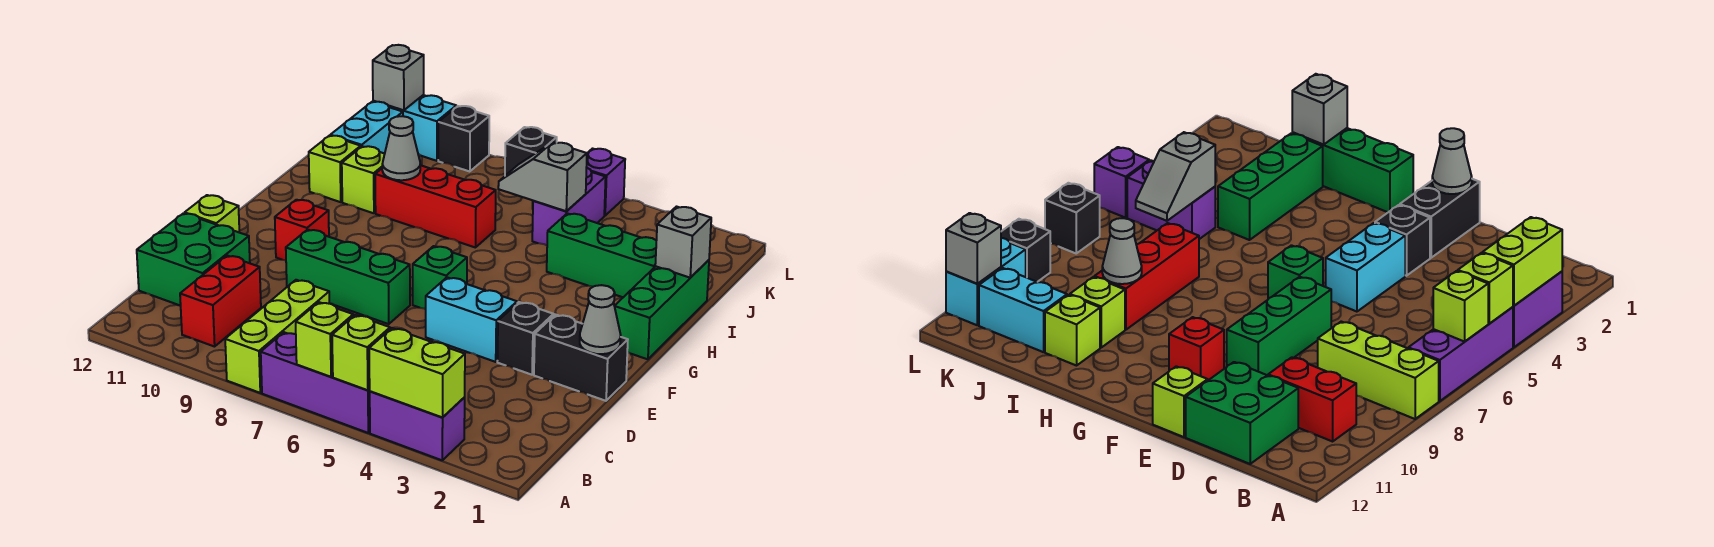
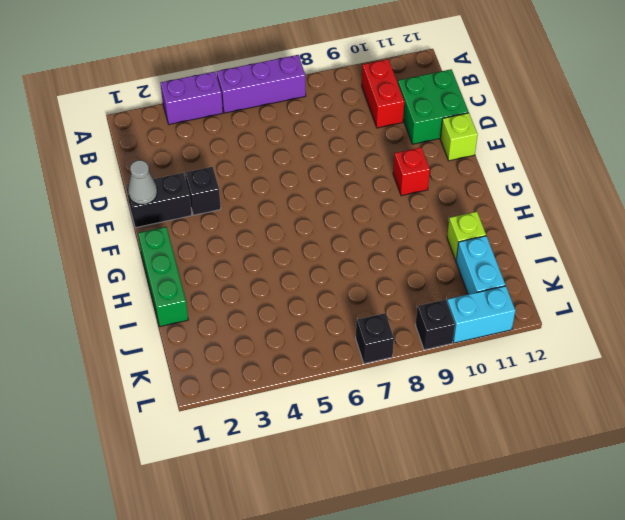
none -> lime 1x3 brick [225,280,329,393]
none -> cyan 1x2 brick [426,277,517,362]
none -> green 1x3 brick [286,230,410,324]
none -> green 1x1 brick [413,246,467,309]

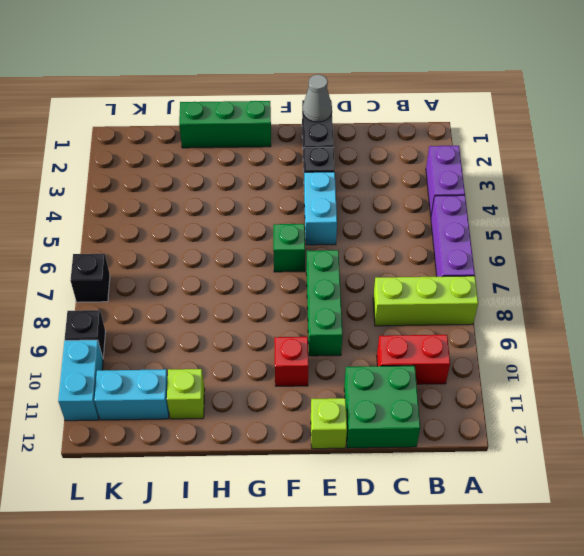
none -> green 1x3 brick [547,213,656,297]
none -> red 1x3 brick [375,165,496,247]
none -> lime 1x1 brick [342,146,385,213]
none -> purple 1x2 brick [532,168,606,245]

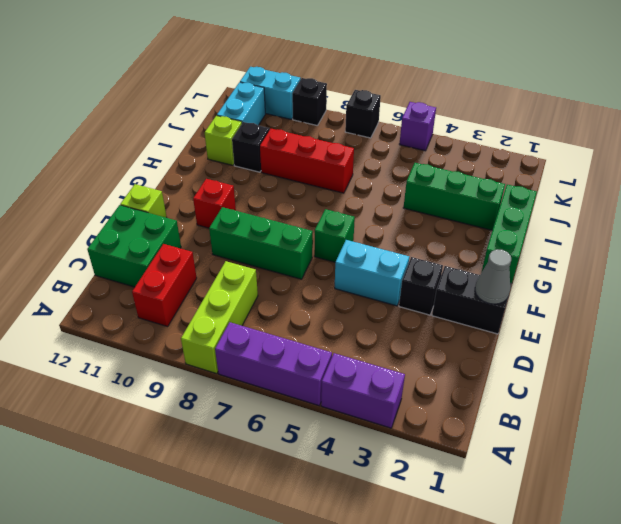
black 1x1 brick [232,122,269,172] -> lime 1x1 brick [342,146,385,213]
none -> purple 1x2 brick [532,168,606,245]
none -> lime 1x2 brick [369,328,465,417]
none -> lime 1x1 brick [332,315,390,390]
none -> lime 1x1 brick [296,302,353,377]

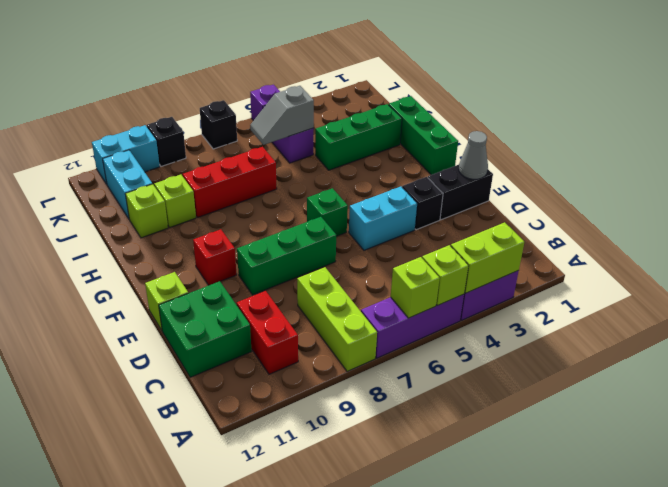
none -> grey 1x1 brick [655,207,711,278]
none -> grey 1x1 cone [382,116,420,180]
none -> grey 1x1 brick [373,45,424,110]

